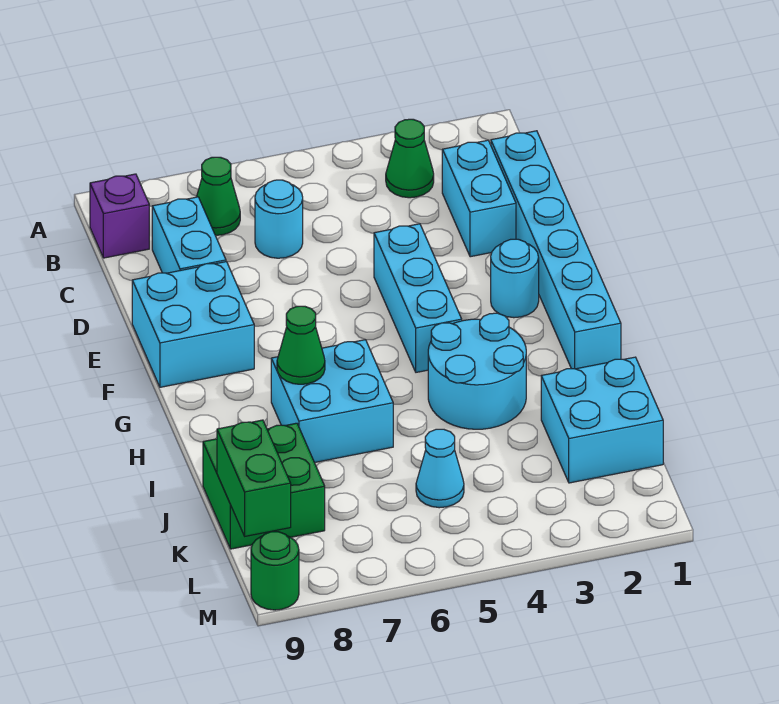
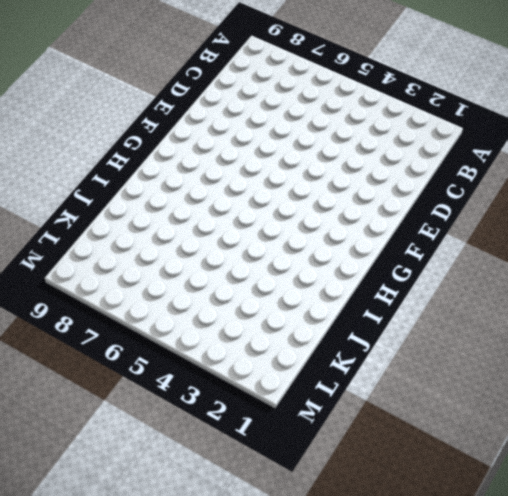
none -> green 1x1 cone [386,119,434,198]
none -> green 1x1 cone [197,157,240,235]
none -> purple 1x1 brick [90,174,149,258]

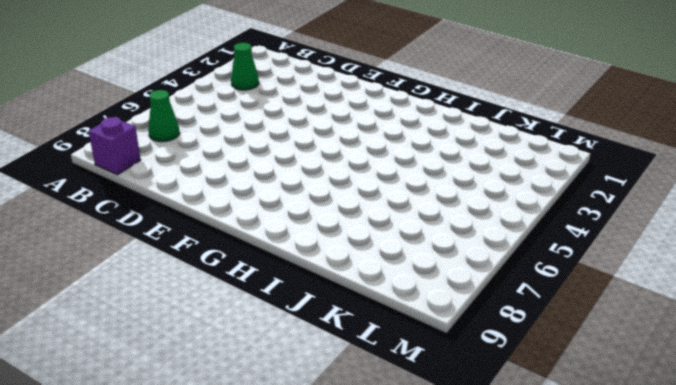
none -> cyan 1x6 brick [491,131,621,369]
none -> cyan 1x2 brick [442,140,516,257]
none -> cyan 1x1 round brick [255,180,303,258]

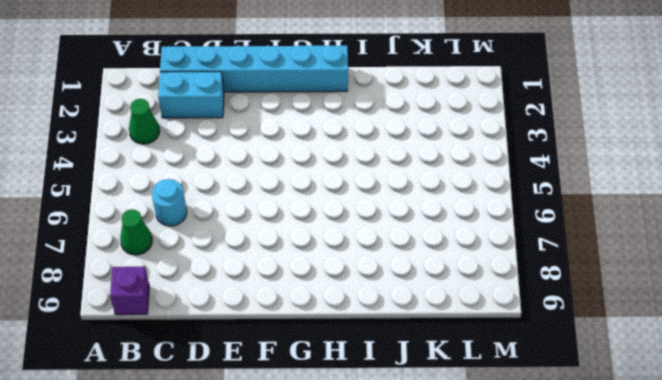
none -> cyan 1x2 brick [152,197,226,273]
none -> cyan 1x3 brick [374,224,462,372]
none -> cyan 2x2 brick [132,262,254,387]

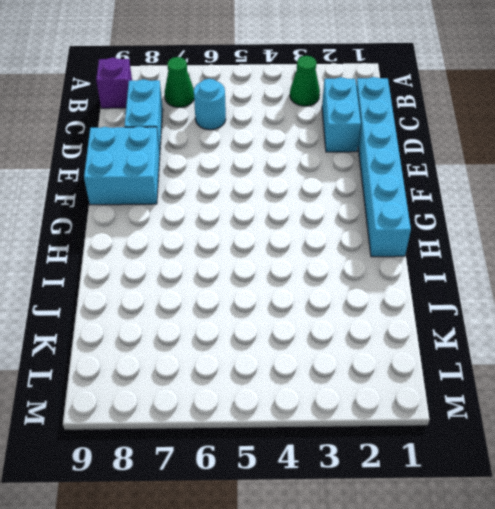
none -> cyan 1x3 brick [374,224,462,372]
none -> cyan 1x1 round brick [491,239,539,318]
none -> cyan 2x2 round brick [428,313,526,429]

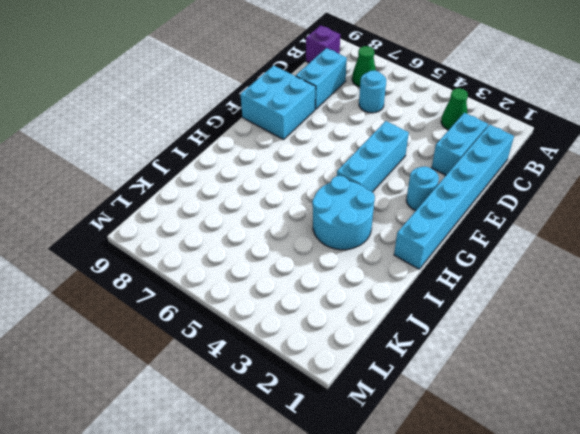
none -> cyan 2x2 brick [271,340,393,463]
none -> cyan 2x2 brick [541,357,663,483]
none -> green 2x2 brick [203,423,325,549]

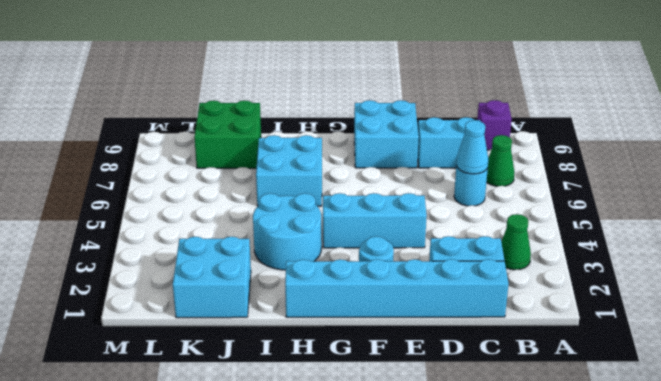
cyan 1x1 cone [456,120,488,174] -> cyan 1x1 cone moved to [416,429,464,508]
none -> green 1x1 round brick [251,532,299,610]
none -> green 1x1 cone [277,306,325,384]
none -> green 1x2 brick [217,420,291,536]

